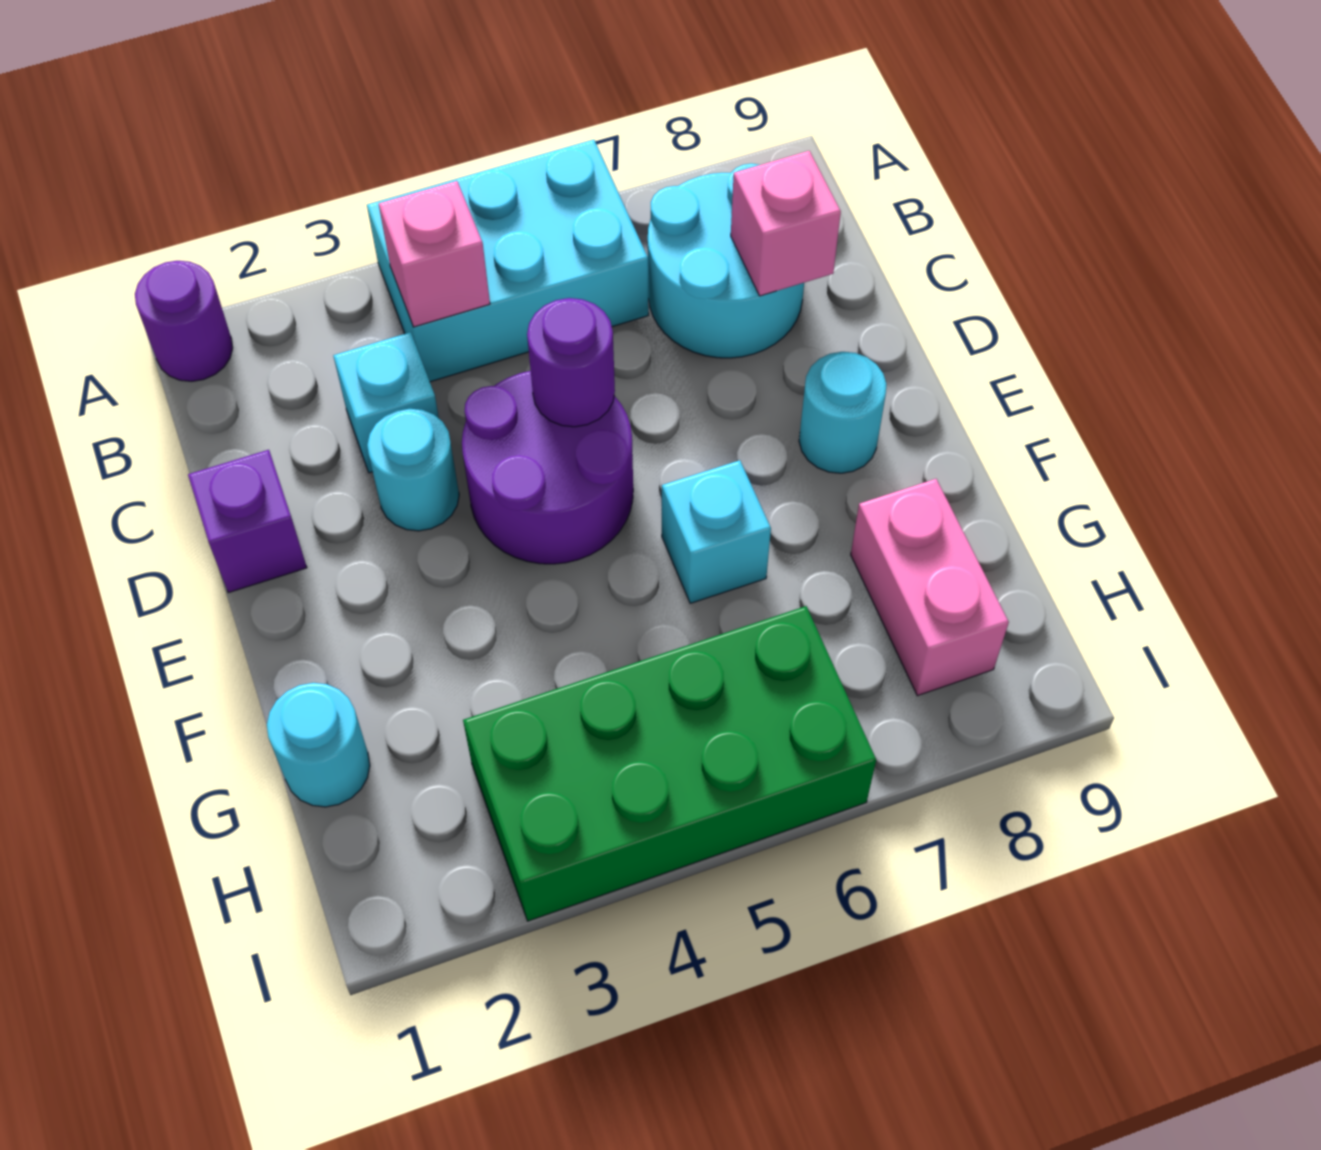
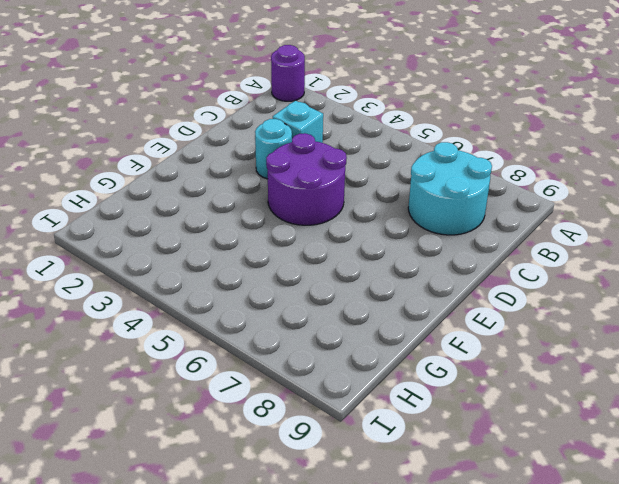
none -> cyan 2x3 brick [367,140,649,382]
none -> purple 1x1 brick [188,450,307,593]
none -> cyan 1x1 round brick [799,352,887,473]

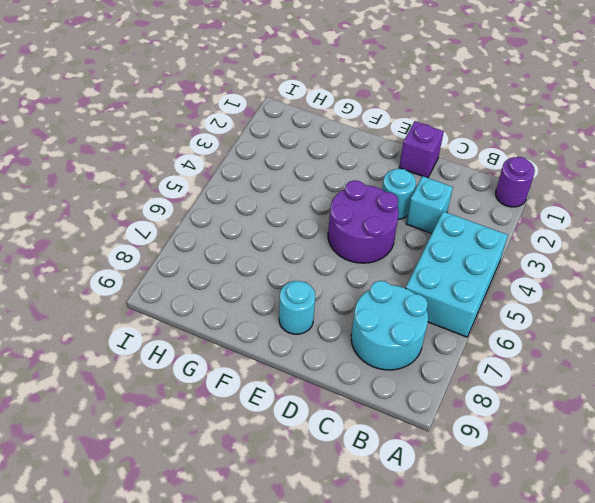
none -> cyan 1x1 brick [662,460,771,603]
none -> cyan 1x1 round brick [267,683,370,807]
none -> pink 1x2 brick [851,479,1009,696]

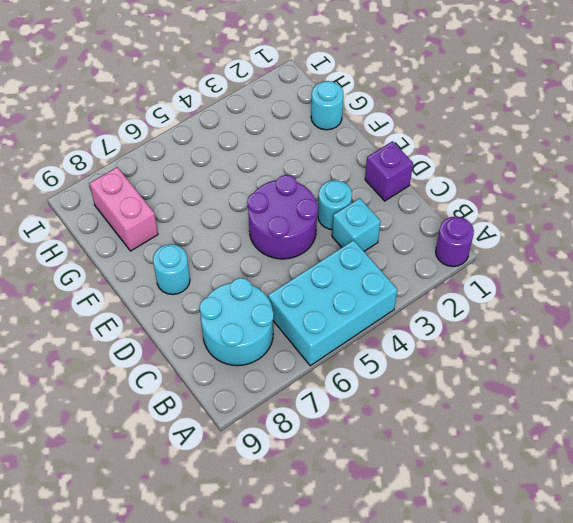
none -> cyan 1x1 brick [662,460,771,603]
none -> green 2x4 brick [463,606,876,921]
none -> pink 1x1 brick [379,181,490,327]

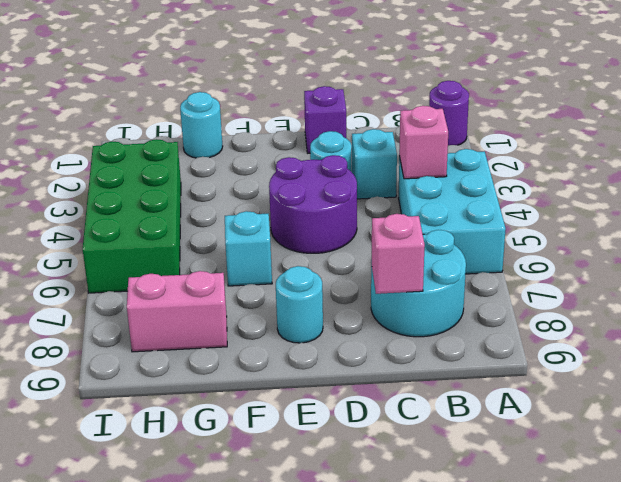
none -> purple 1x1 round brick [527,298,615,427]

